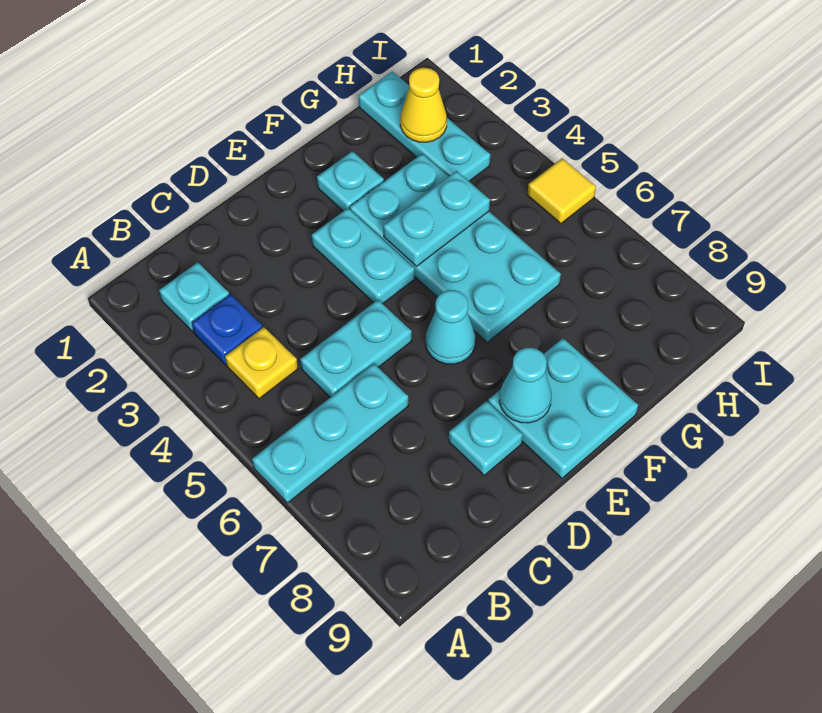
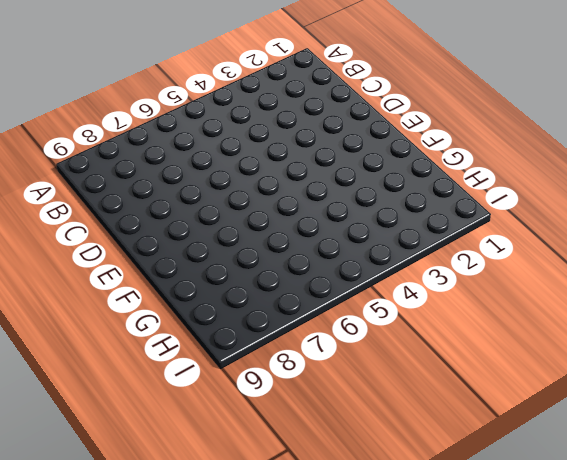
none -> cyan 1x3 plate [252,364,408,503]
none -> cyan 1x1 plate [159,262,229,331]
none -> blue 1x1 plate [192,294,263,365]

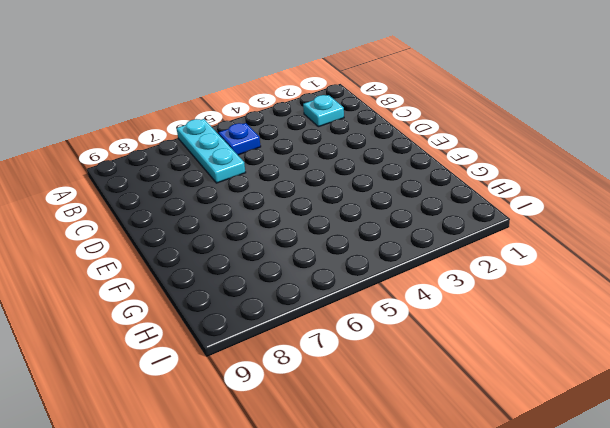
blue 1x1 plate [219,123,261,155] -> blue 1x1 plate moved to [192,294,263,365]
none -> yellow 1x1 plate [225,327,298,399]
none -> cyan 1x2 plate [300,300,412,397]
none -> cyan 1x1 plate [449,401,523,475]

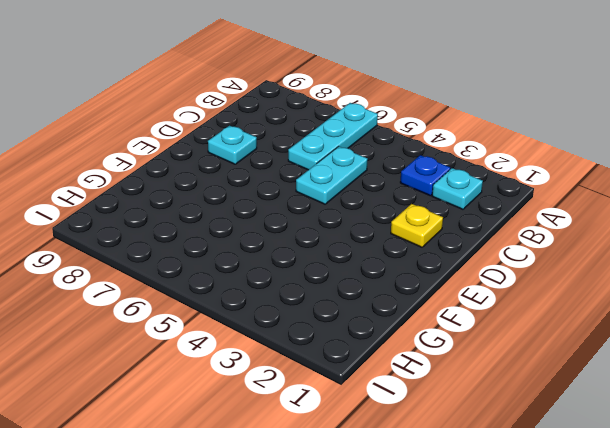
yellow 1x1 plate [391,204,443,247] -> yellow 1x1 plate moved to [225,327,298,399]
none -> cyan 1x2 plate [312,208,415,304]
none -> cyan 1x1 cone [426,290,475,364]
none -> cyan 2x2 plate [488,338,638,478]

